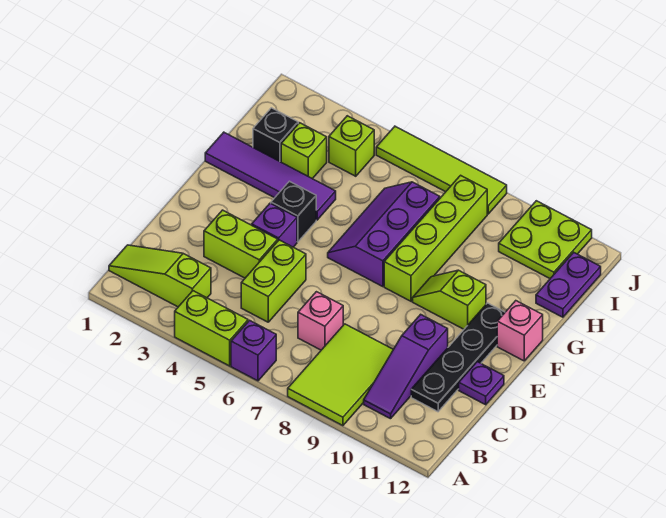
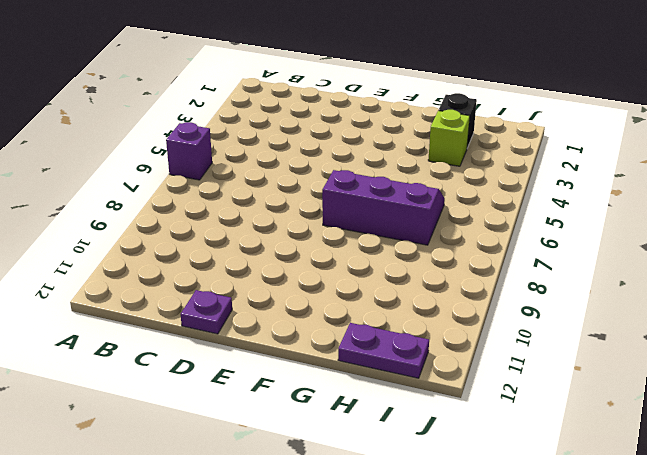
none -> lime 1x2 brick [175,291,248,366]
none -> lime 2x3 tile [288,324,393,426]
none -> lime 1x3 slope [109,245,211,307]

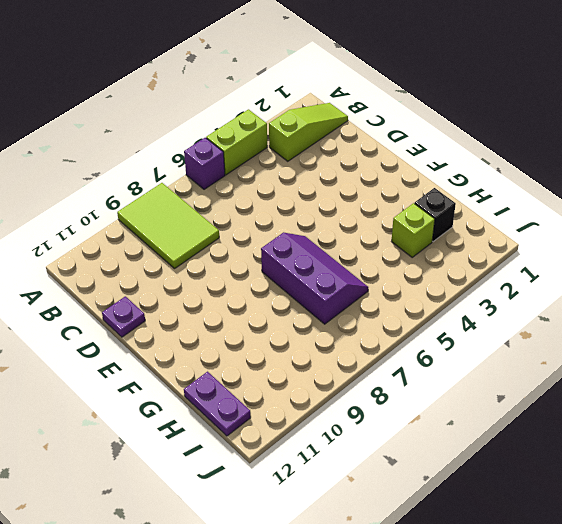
none -> purple 1x3 slope [364,314,448,419]
none -> lime 1x2 brick [241,240,306,322]
none -> pink 1x1 brick [298,292,343,350]

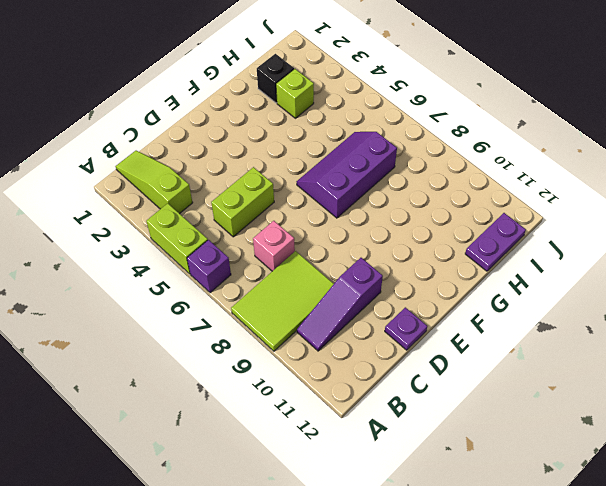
none -> black 1x4 plate [411,303,505,412]
none -> lime 1x2 brick [204,210,278,278]
none -> purple 1x1 brick [252,203,297,247]

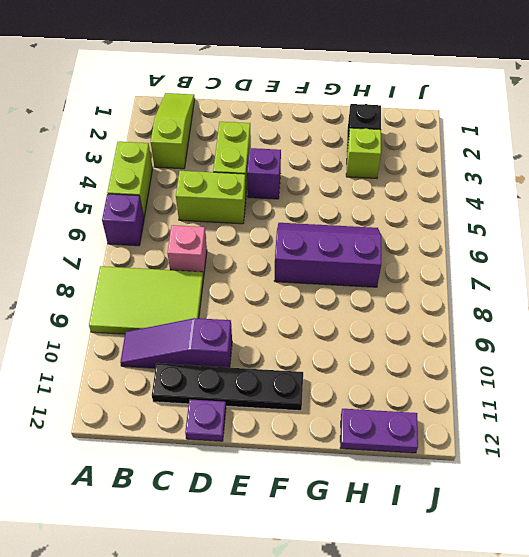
none -> black 1x1 brick [271,181,316,242]
none -> lime 1x4 brick [384,175,487,301]
none -> lime 1x2 slope [413,270,486,329]

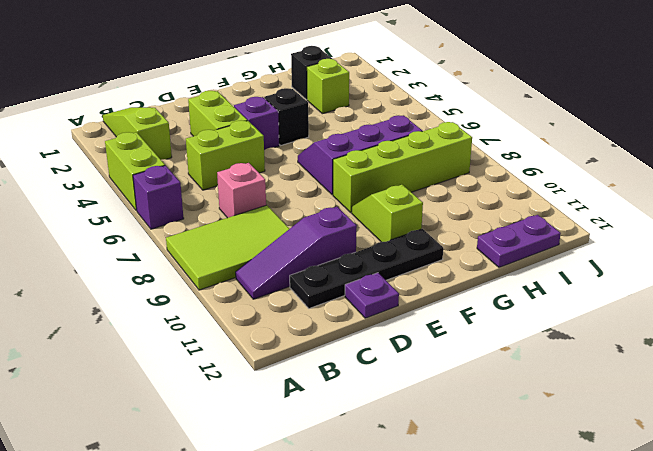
none -> pink 1x1 brick [497,301,543,361]
none -> purple 1x4 tile [205,132,336,220]
none -> lime 1x1 brick [329,116,374,176]

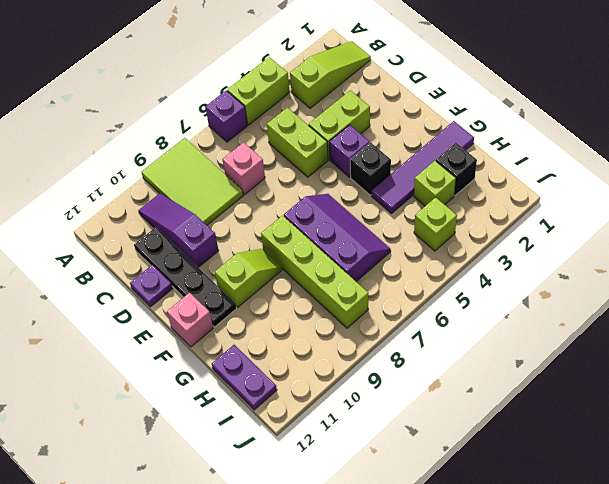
none -> lime 2x2 plate [499,201,592,278]
none -> lime 1x4 tile [376,126,507,214]

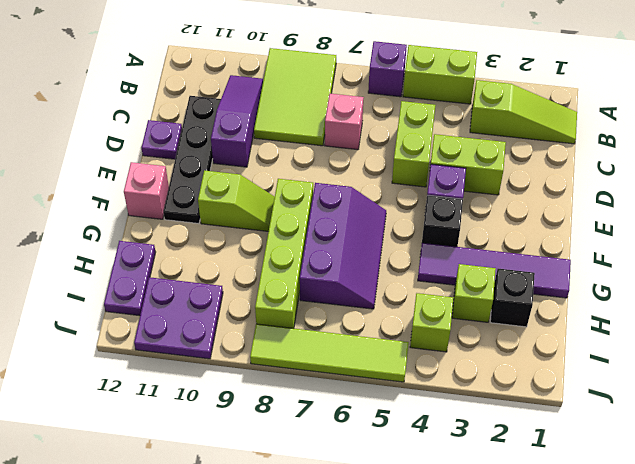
purple 2x2 plate [134,277,223,359] -> lime 2x2 plate [499,201,592,278]

